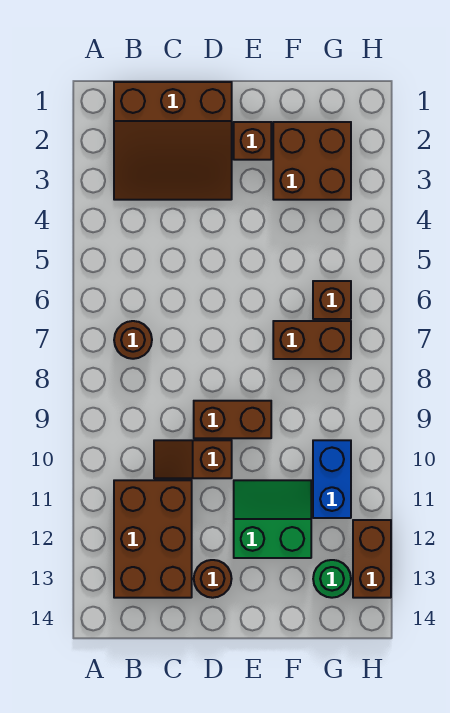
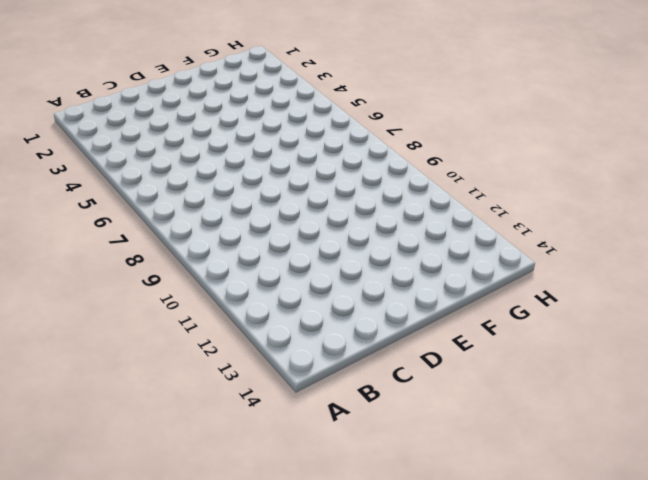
none -> brown 3x3 slope [114,82,232,200]
none -> brown 1x1 round brick [114,321,152,359]
none -> brown 2x3 brick [114,480,192,598]

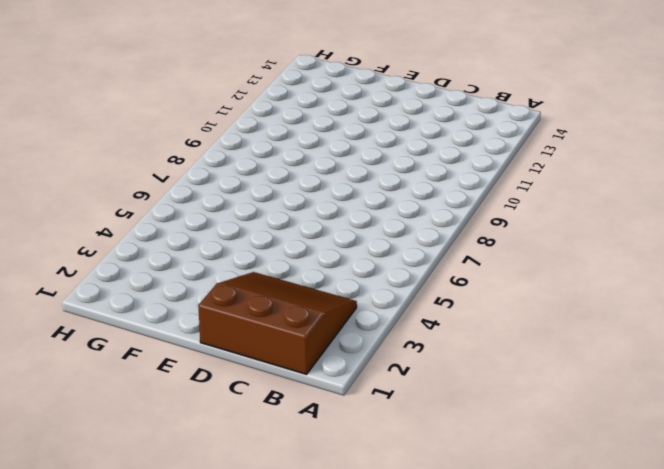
none -> brown 1x1 round brick [114,321,152,359]
none -> brown 2x3 brick [114,480,192,598]
none -> brown 1x2 slope [154,440,232,478]

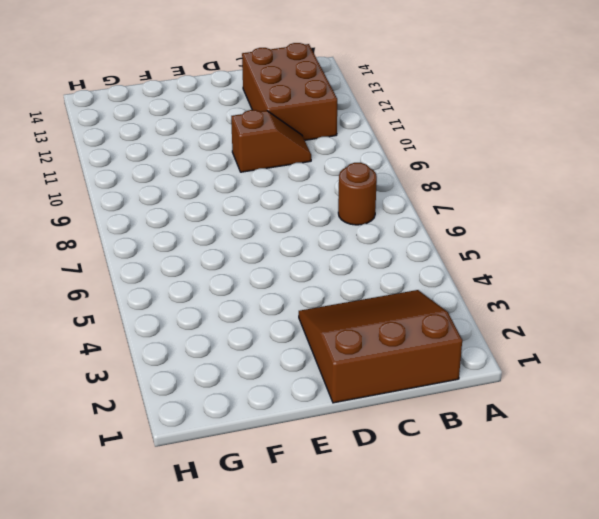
none -> brown 1x2 brick [194,401,271,438]
none -> brown 1x1 round brick [194,560,232,598]
none -> brown 1x1 brick [234,122,271,160]

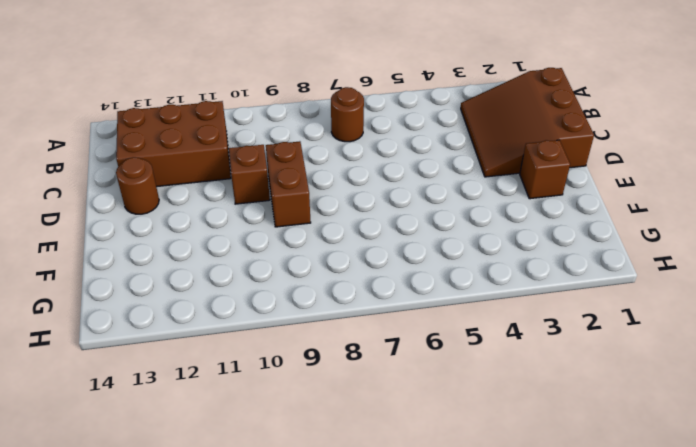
none -> green 2x2 slope [234,480,311,558]
none -> brown 2x2 brick [273,122,351,200]
none -> brown 1x2 brick [273,321,351,359]

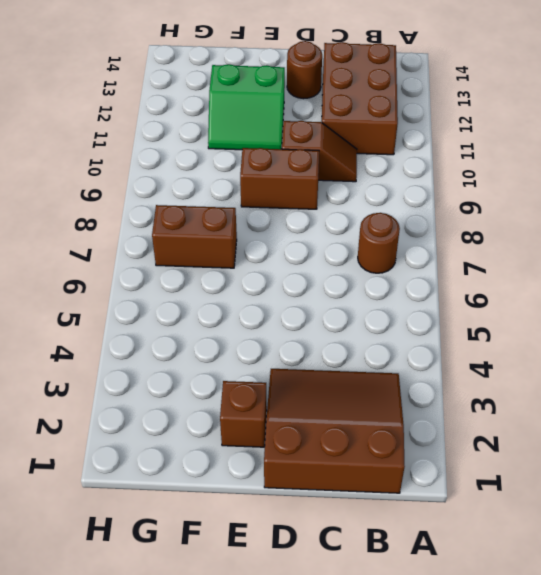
none -> brown 2x2 brick [273,122,351,200]
none -> brown 1x1 brick [313,281,351,319]
none -> blue 1x2 brick [313,440,351,518]

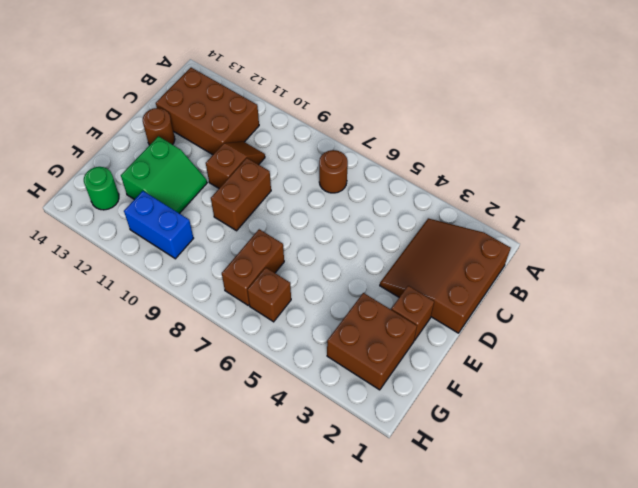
none -> brown 1x2 brick [353,520,391,598]

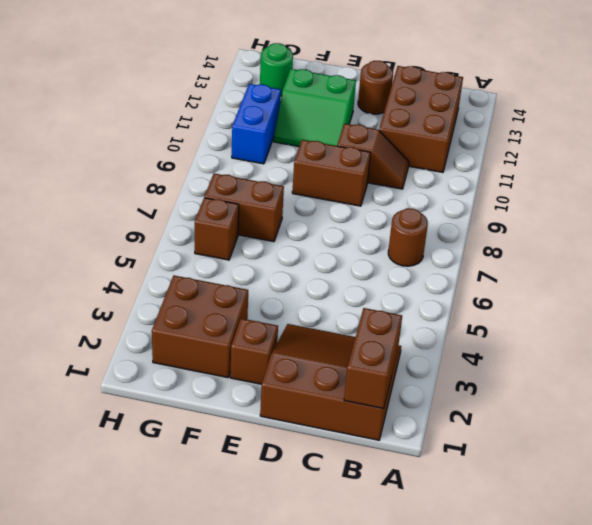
brown 1x2 brick [344,308,402,409] -> brown 1x2 brick moved to [353,520,391,598]

